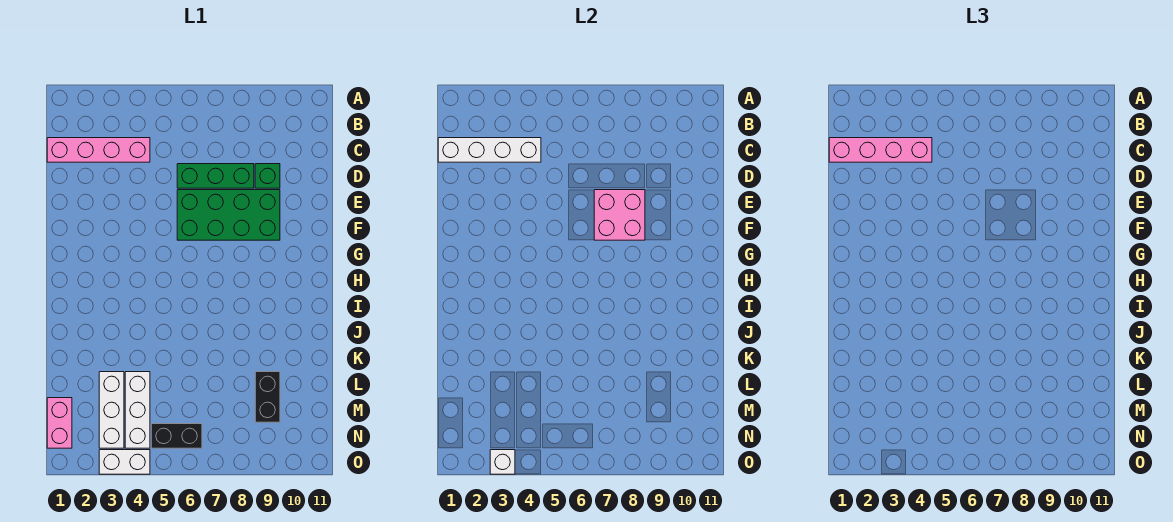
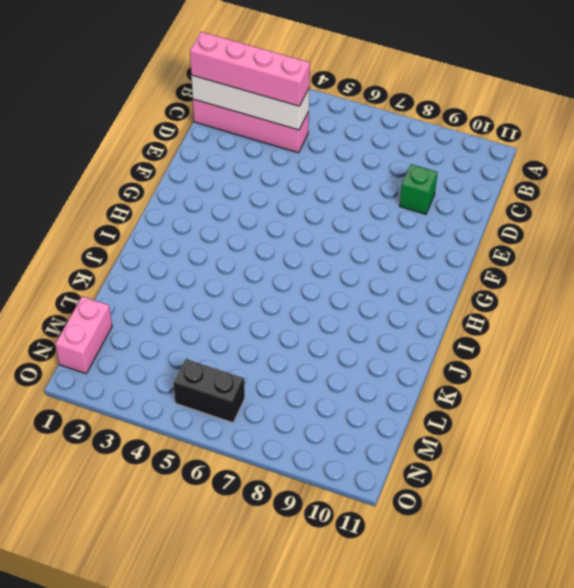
none -> green 1x3 brick [177,164,254,188]
none -> green 2x4 brick [177,190,280,240]
none -> white 1x3 brick [99,372,124,448]

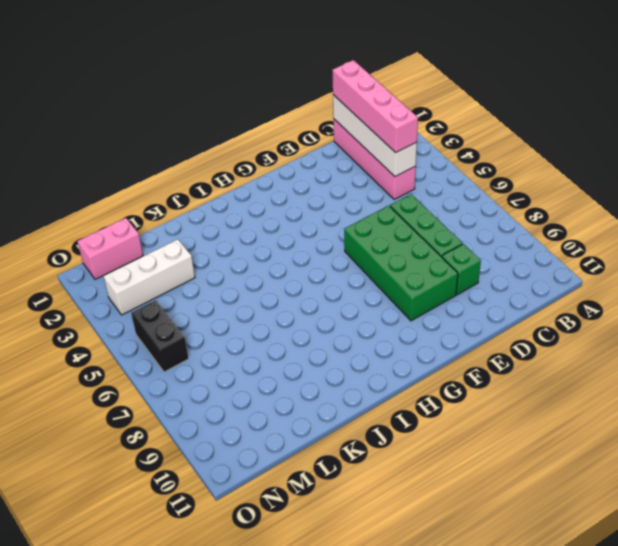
none -> white 1x3 brick [125,372,150,448]
none -> black 1x2 brick [255,372,280,422]
none -> white 1x2 brick [99,450,150,474]

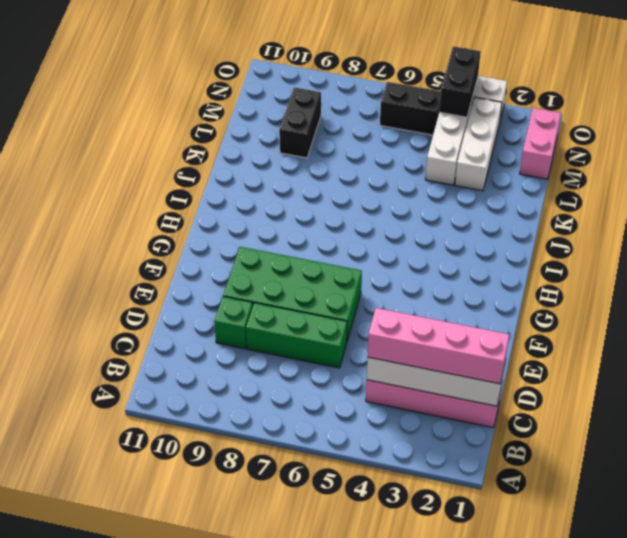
black 1x2 brick [439,46,481,117] -> none
none -> pink 2x2 brick [594,190,645,240]
none -> white 1x1 brick [490,450,515,474]

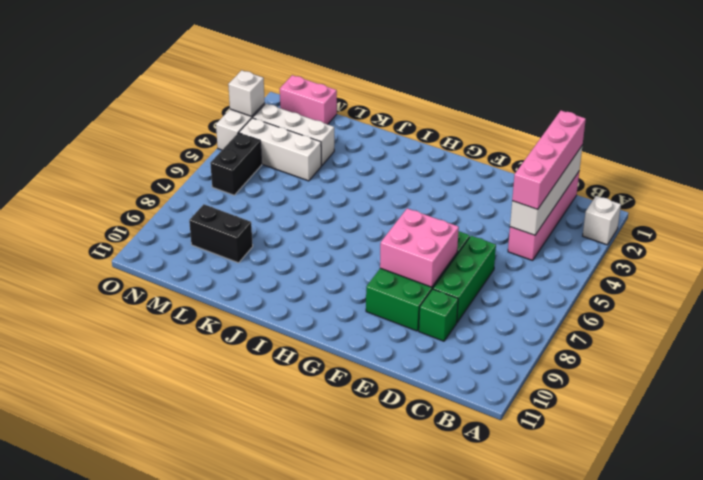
white 1x1 brick [583,196,621,245] -> none

